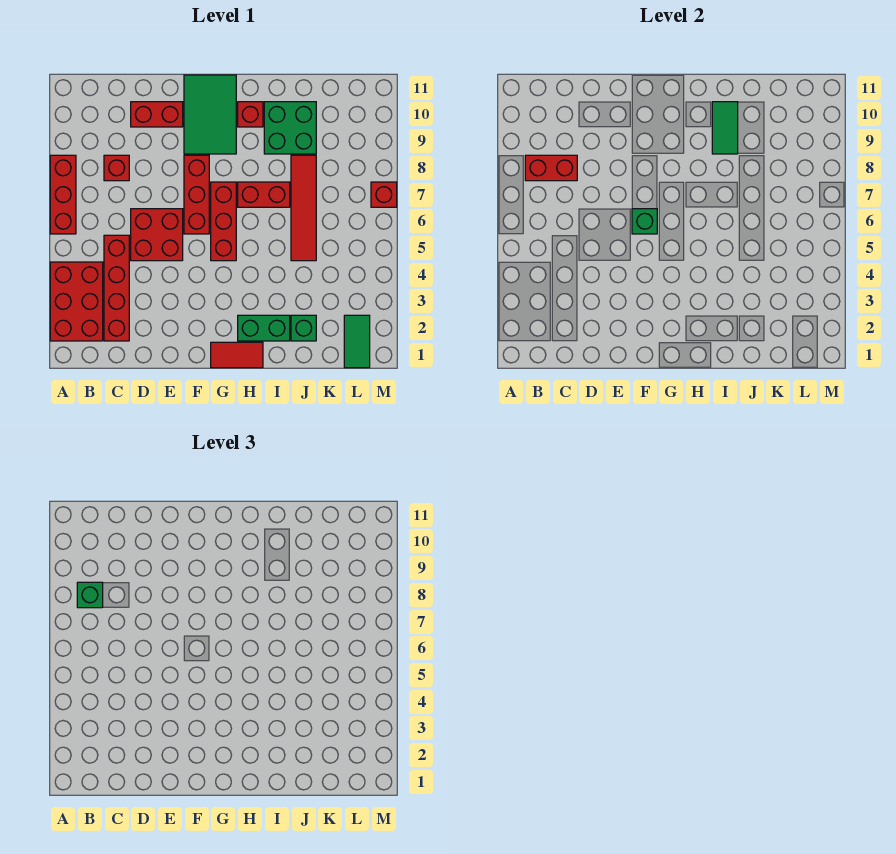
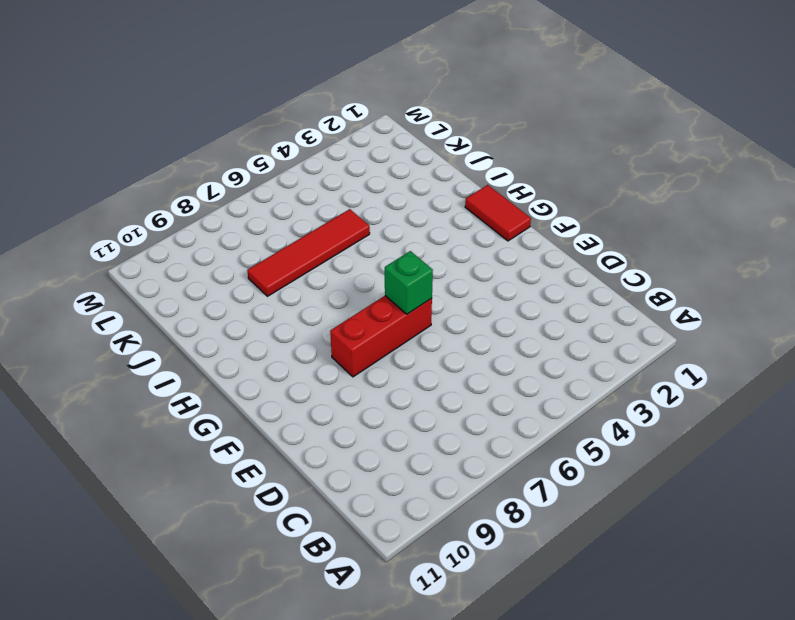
none -> red 2x3 brick [50,262,103,341]
none -> red 1x3 brick [50,155,76,234]
none -> red 1x4 brick [104,235,129,341]

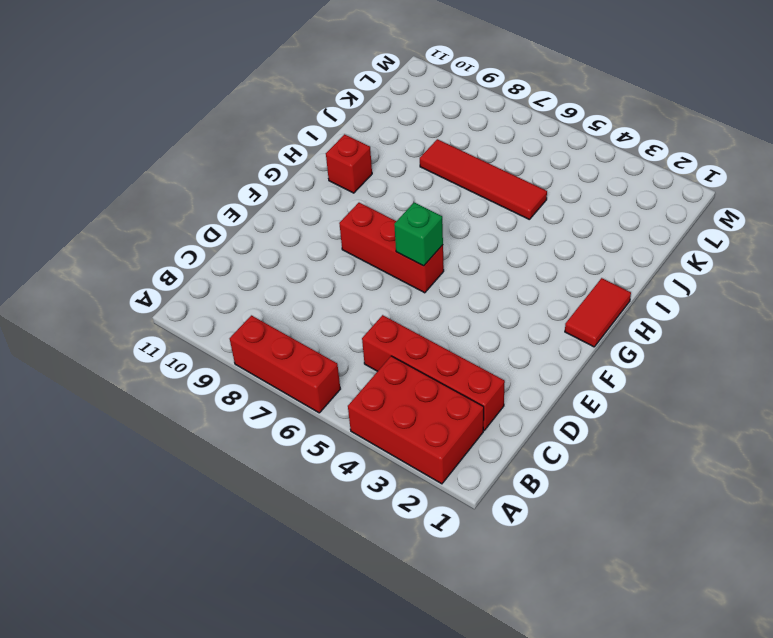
none -> red 1x1 brick [104,155,129,181]
none -> red 2x2 brick [131,209,183,261]
none -> red 1x2 brick [131,102,183,127]

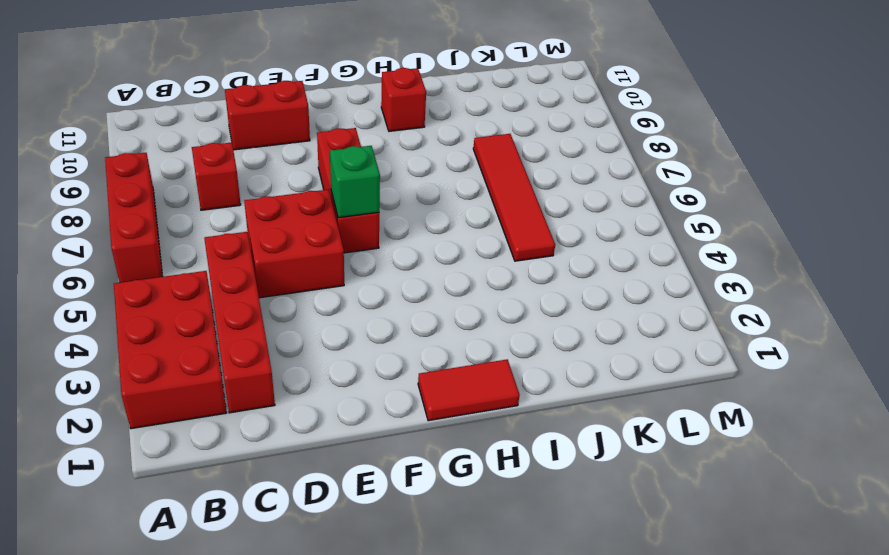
none -> green 2x3 tile [184,75,236,154]
none -> red 1x3 brick [211,182,236,261]
none -> green 1x2 brick [238,315,290,341]

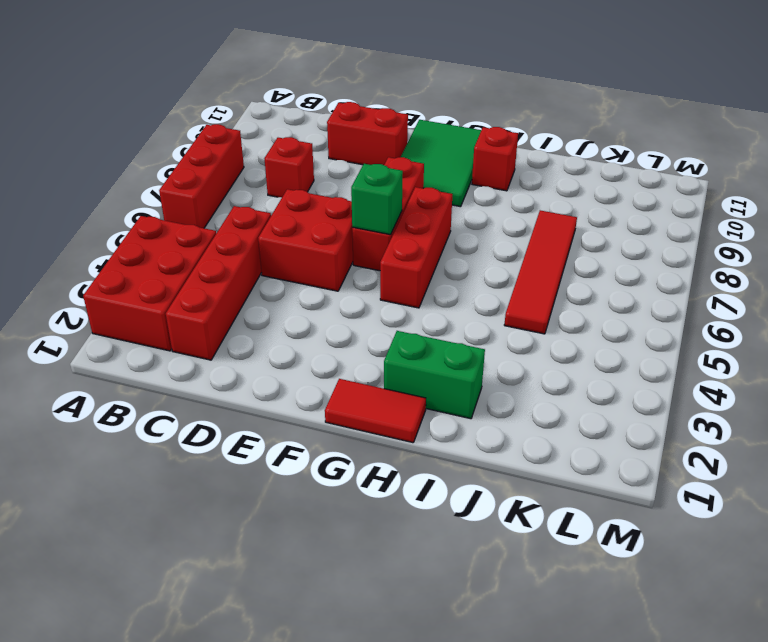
none -> red 1x2 brick [238,182,290,207]
none -> green 2x2 brick [264,102,316,154]
none -> green 1x1 brick [291,315,316,341]

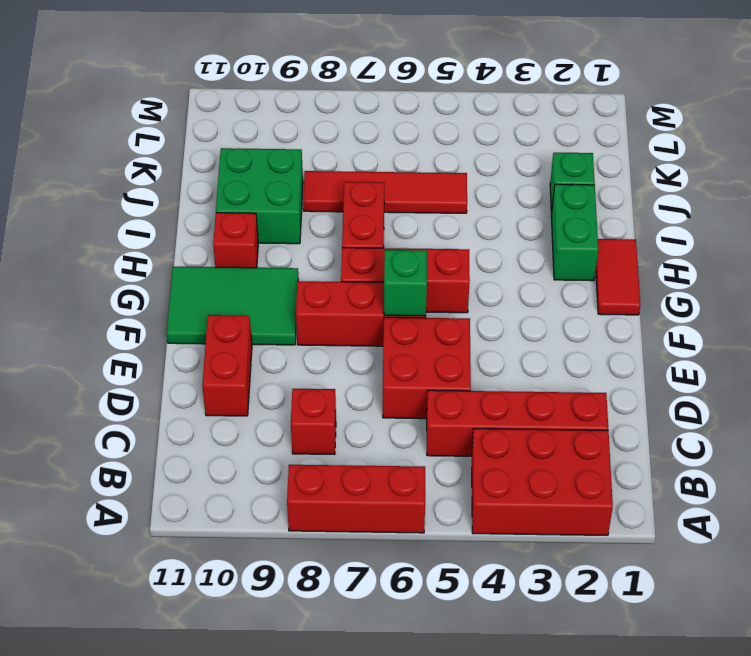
none -> green 1x2 tile [344,315,370,368]
none -> red 1x1 brick [371,182,397,207]
none -> red 1x2 brick [525,155,577,181]

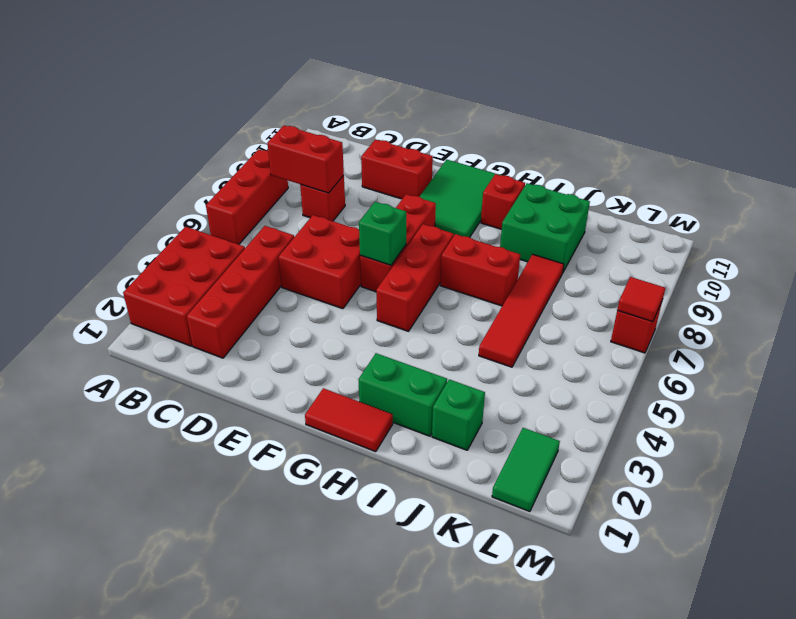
red 1x1 tile [617,277,665,322] -> none
none -> green 1x2 tile [712,102,738,154]
none -> green 1x1 brick [77,582,103,608]

